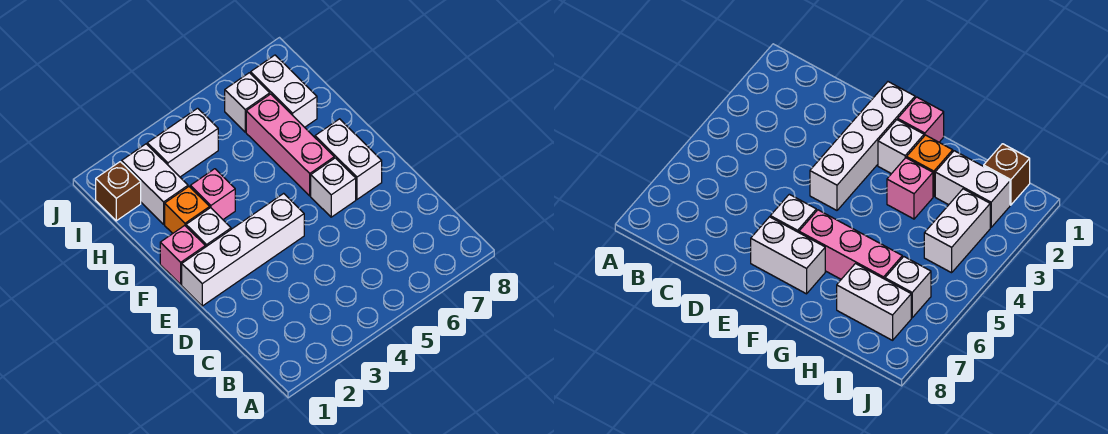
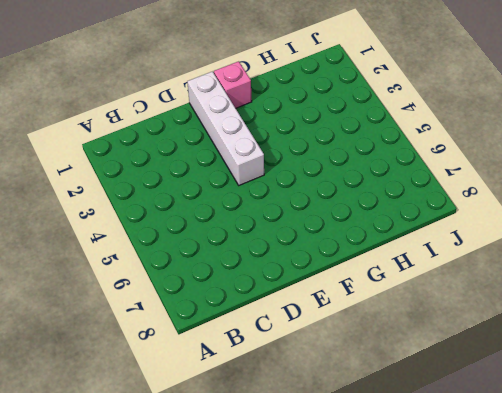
none -> white 1x1 brick [311,158,356,217]
none -> white 1x2 brick [315,119,382,199]
none -> white 1x1 brick [186,208,231,247]

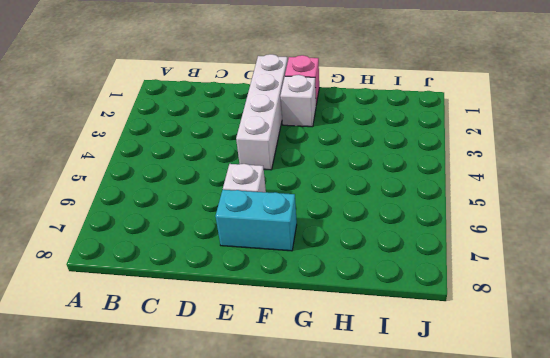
cyan 1x2 brick [215,190,297,251] -> white 1x2 brick [315,119,382,199]
none -> pink 1x3 brick [246,94,334,196]
none -> orange 1x1 brick [165,187,210,233]
none -> pink 1x1 brick [190,169,235,219]

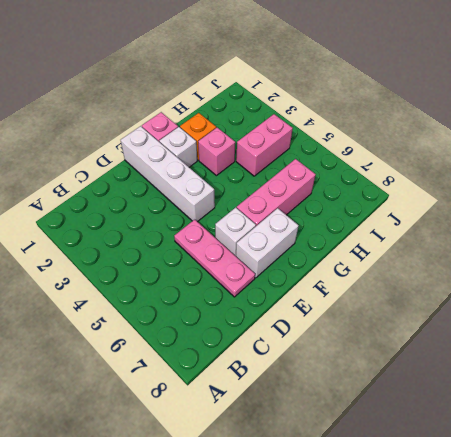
pink 1x3 plate [174,219,255,297] -> none
pink 1x2 brick [236,114,293,176] -> white 1x2 brick [147,108,218,177]
none -> white 1x2 brick [122,144,188,224]
none -> white 1x2 brick [251,55,317,127]
none -> brown 1x1 brick [96,162,141,221]

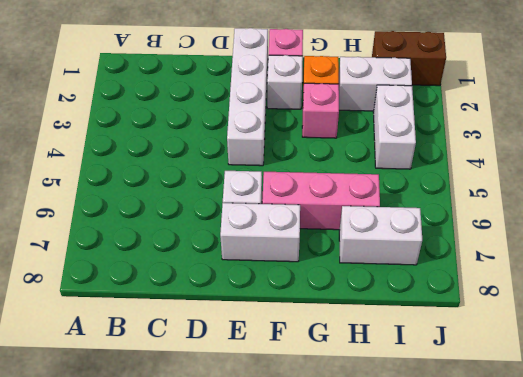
brown 1x2 brick [372,31,446,86] -> brown 1x1 brick [96,162,141,221]
none -> white 1x1 brick [225,73,270,132]

